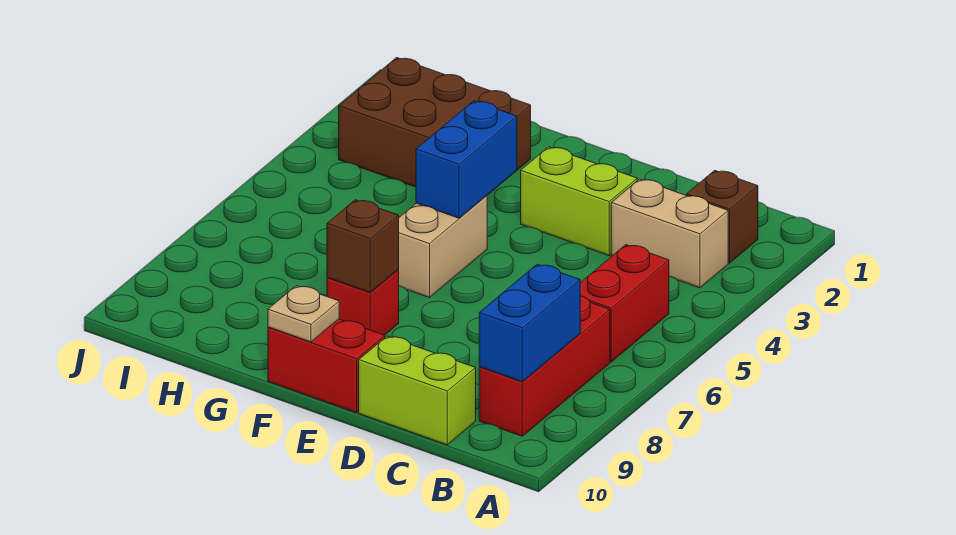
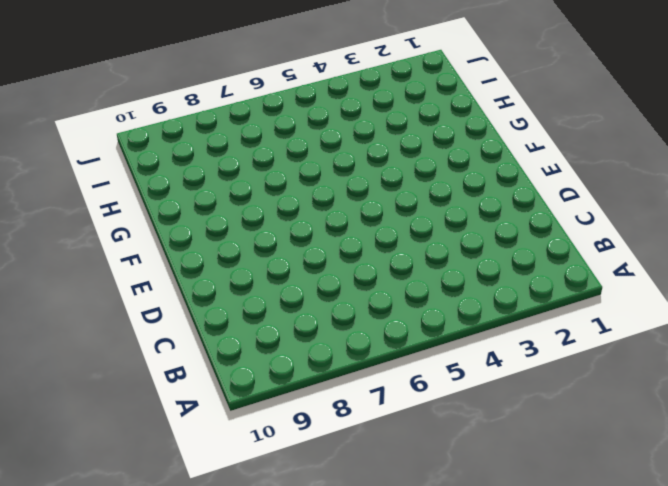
none -> brown 1x1 brick [686,170,758,263]
none -> tan 1x2 brick [611,179,728,288]
none -> red 1x2 brick [580,245,669,362]

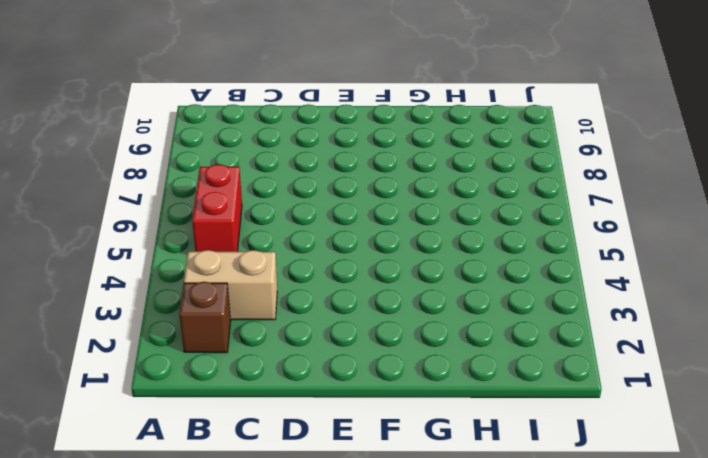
none -> red 1x3 brick [479,296,610,436]
none -> lime 1x2 brick [359,336,476,445]
none -> lime 1x2 brick [521,147,637,256]

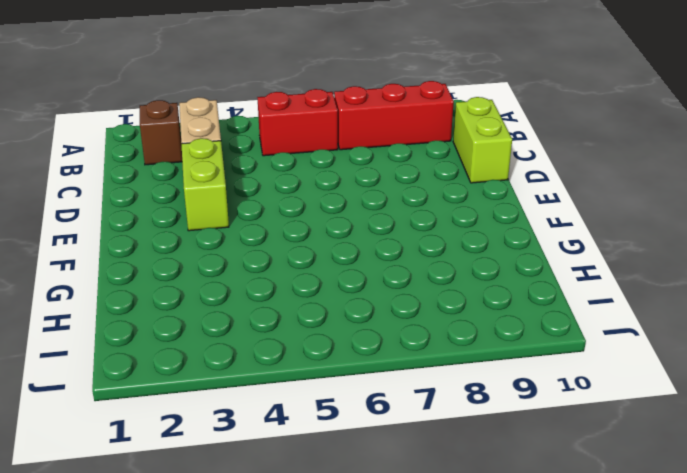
none -> red 1x2 brick [268,319,385,413]
none -> tan 1x2 brick [398,196,487,298]
none -> red 1x1 brick [327,270,399,335]

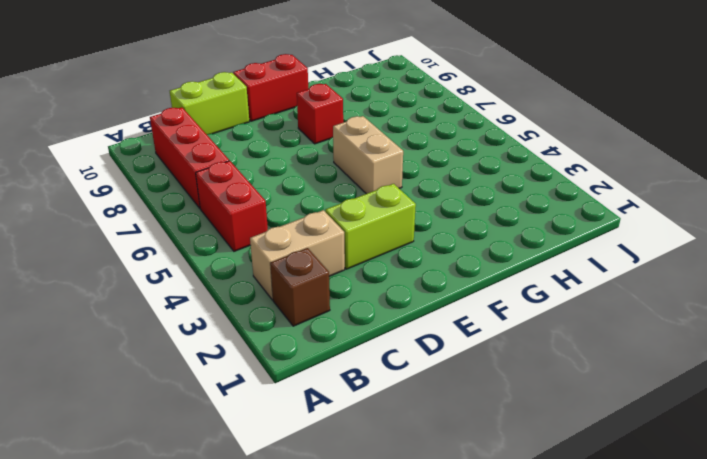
none -> brown 2x3 brick [339,58,531,194]
none -> blue 1x2 brick [479,264,580,382]
none -> blue 1x2 brick [416,101,517,218]

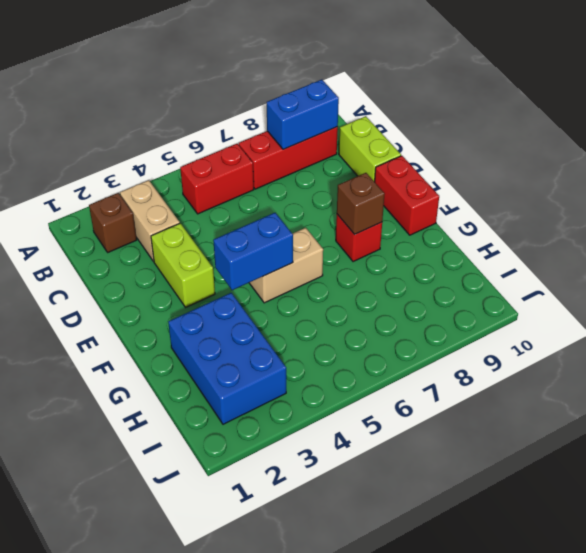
blue 2x3 brick [168,293,286,424] -> brown 2x3 brick [339,58,531,194]
none -> tan 1x1 plate [268,286,339,342]

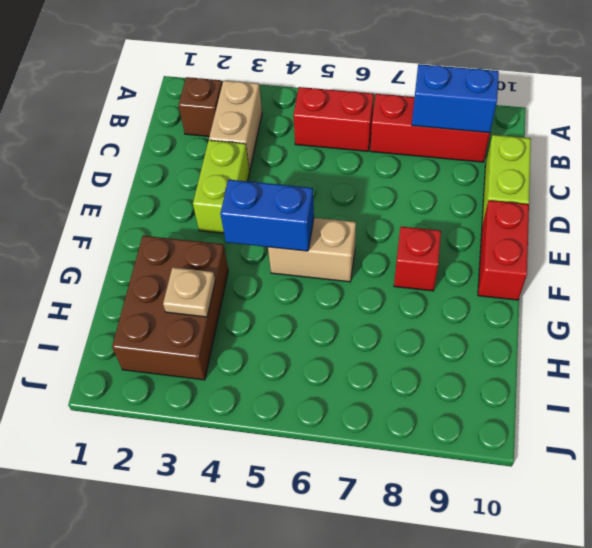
tan 1x1 plate [163,267,215,317] -> tan 1x1 plate moved to [268,286,339,342]
none -> brown 1x1 brick [327,200,399,293]

